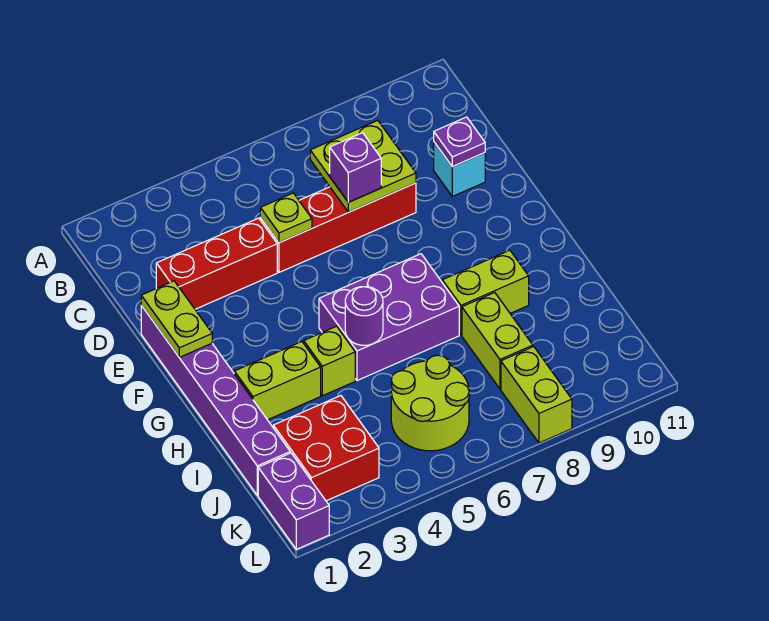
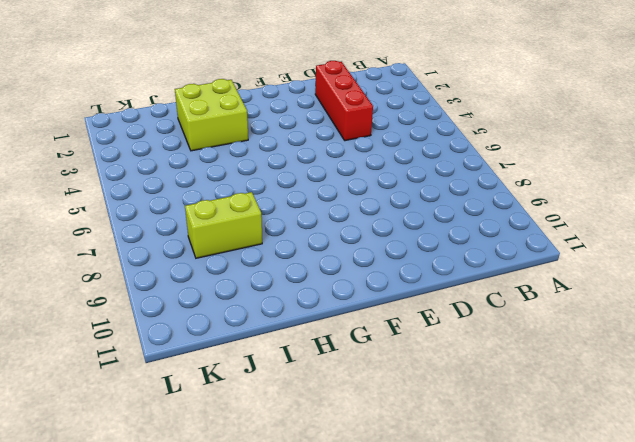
lime 2x2 brick [175,79,248,151] -> lime 1x2 brick [234,342,321,420]
none -> red 1x4 brick [260,183,416,272]
none -> cyan 1x1 brick [434,142,485,196]
none -> purple 1x6 brick [141,306,290,495]

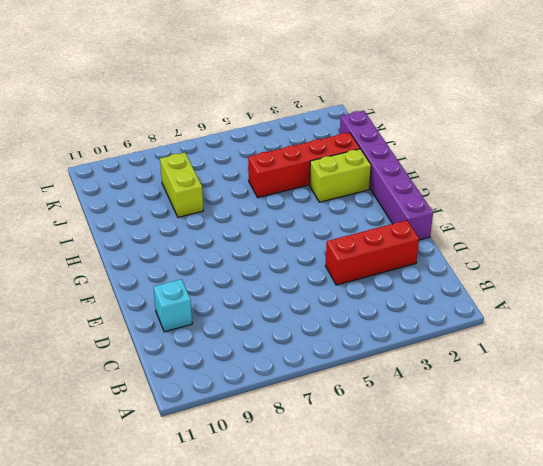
red 1x4 brick [248,132,360,198] -> red 1x4 brick moved to [260,183,416,272]
none -> purple 2x3 brick [319,254,459,380]
none -> lime 1x1 brick [304,326,355,396]
none -> lime 1x2 brick [442,250,529,335]

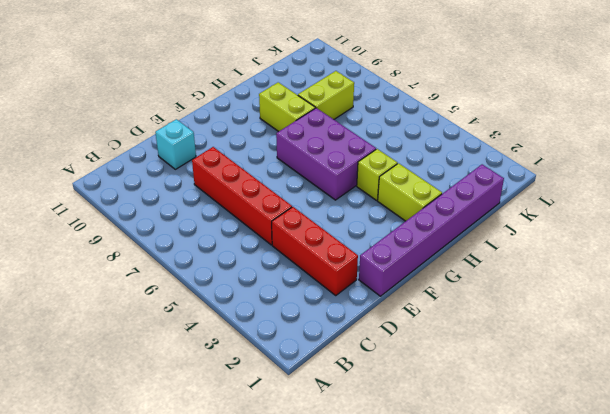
none -> red 2x2 brick [273,396,379,501]
none -> lime 2x2 round brick [391,355,469,451]
none -> purple 1x2 brick [258,453,329,549]

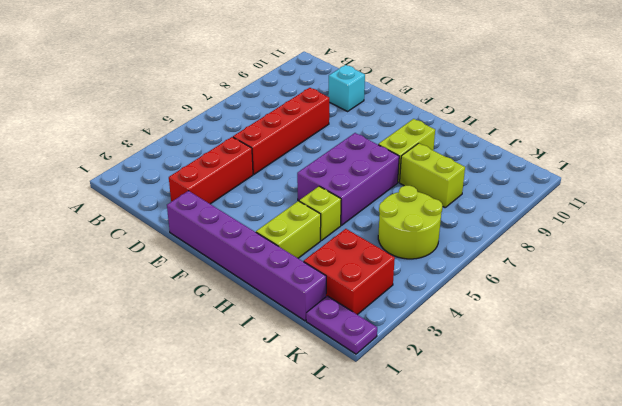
purple 1x2 plate [306,296,377,354] -> purple 1x2 brick [258,453,329,549]
none -> lime 1x2 brick [501,347,572,443]
none -> lime 2x2 plate [310,120,416,212]
none -> lime 1x1 plate [260,193,312,243]

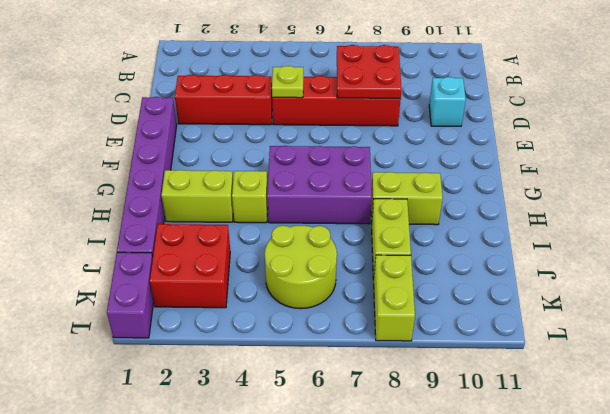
red 2x2 plate [337,45,402,98] -> lime 2x2 plate [310,120,416,212]
none -> purple 1x1 plate [434,117,485,167]
none -> lime 1x2 plate [141,281,212,357]
none -> purple 1x1 round brick [345,287,383,345]

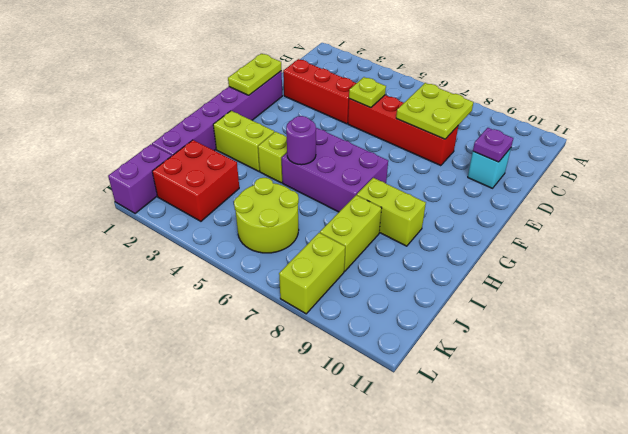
none -> purple 1x1 brick [330,133,381,202]

